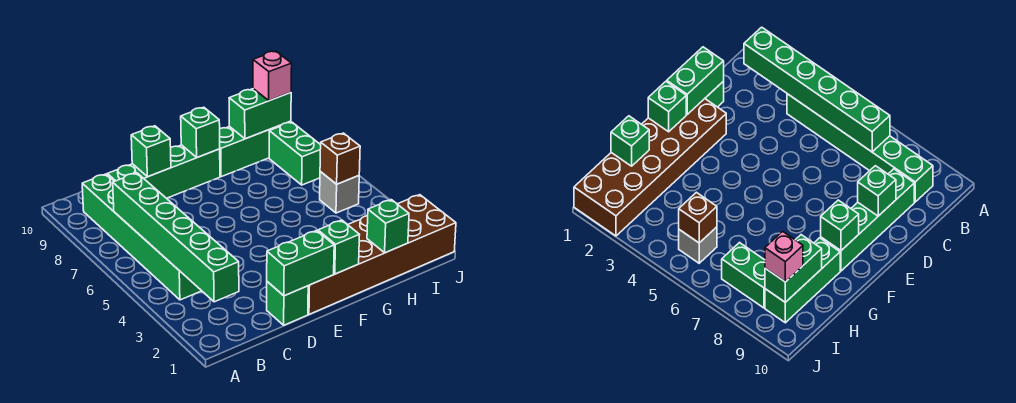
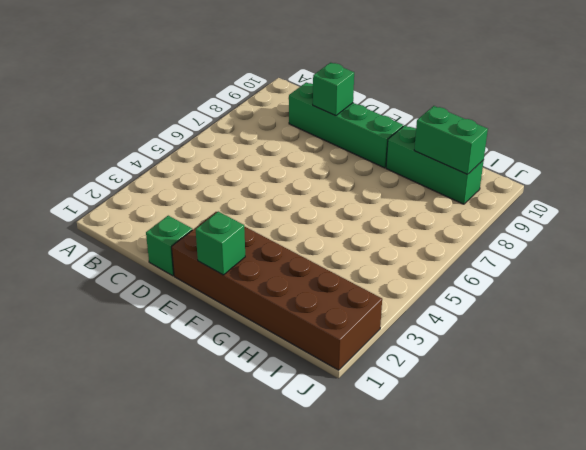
none -> green 1x6 brick [82,174,201,300]
none -> grey 1x1 brick [320,172,359,213]
none -> green 1x2 brick [269,122,321,185]

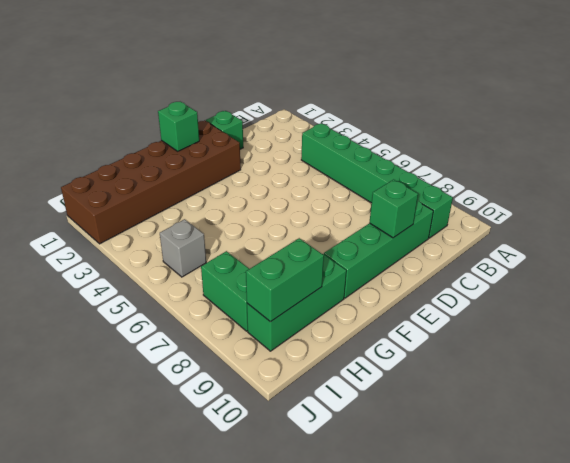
none -> green 1x6 brick [113,173,239,302]
none -> green 1x2 brick [267,231,334,296]
none -> green 1x1 brick [181,107,220,157]

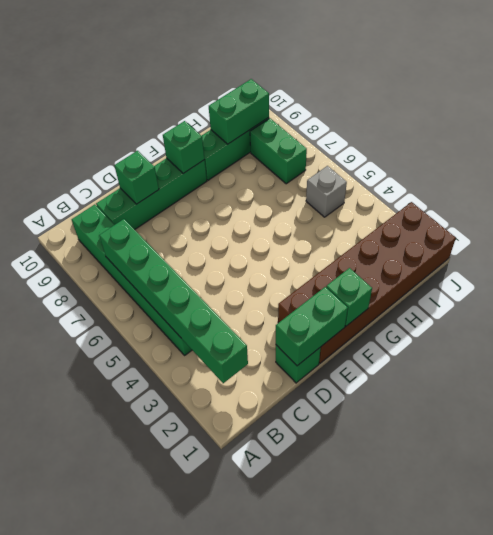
none -> green 1x1 brick [367,200,409,253]
none -> brown 1x1 brick [320,133,360,184]
none -> pink 1x1 brick [253,51,292,101]

